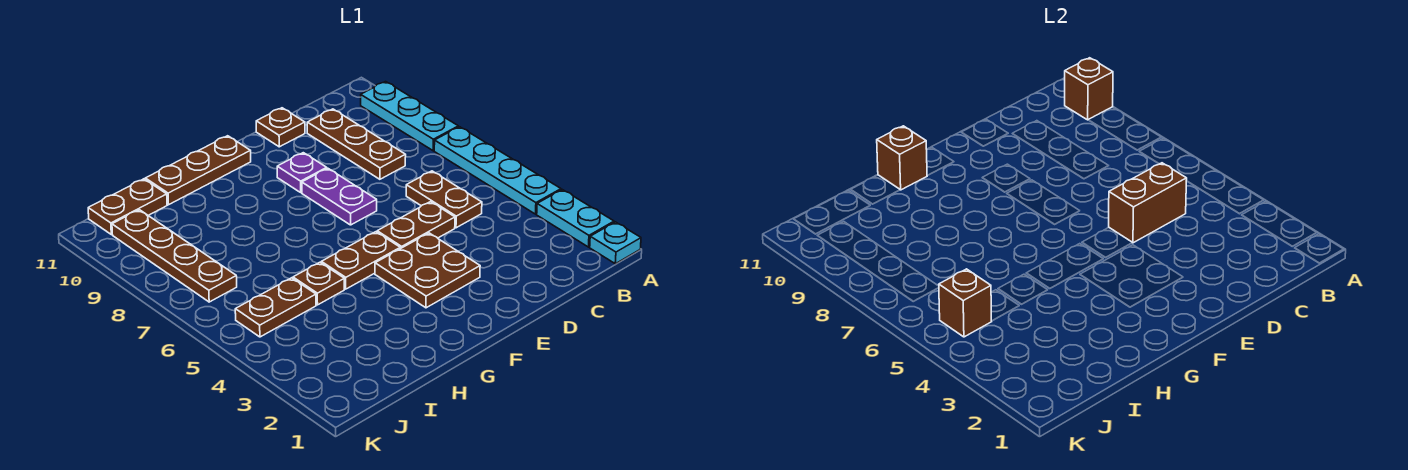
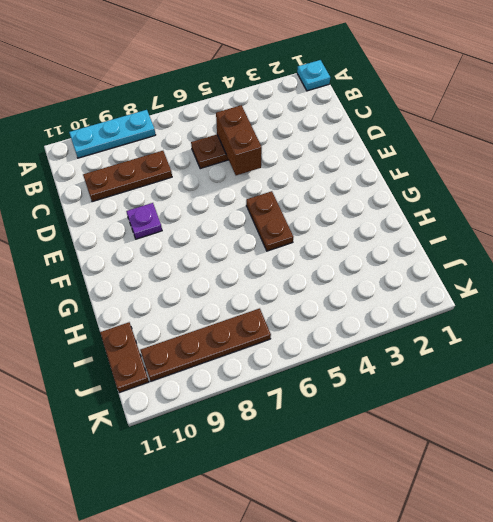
none -> cyan 1x2 plate [537,190,614,247]
none -> cyan 1x4 plate [434,127,561,214]
none -> brown 1x2 plate [377,202,455,249]

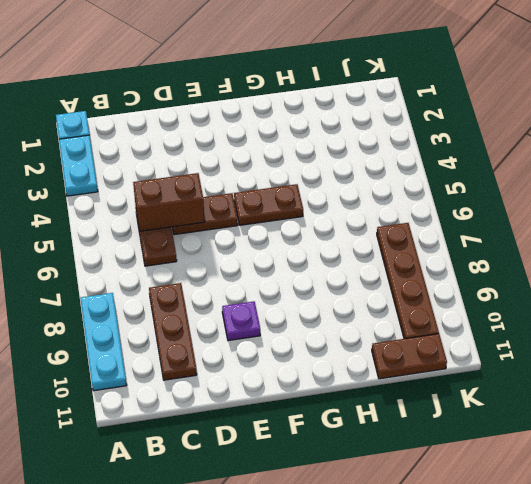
none -> cyan 1x4 plate [434,127,561,214]
none -> brown 1x1 plate [256,108,305,147]
none -> brown 2x2 plate [375,233,480,308]

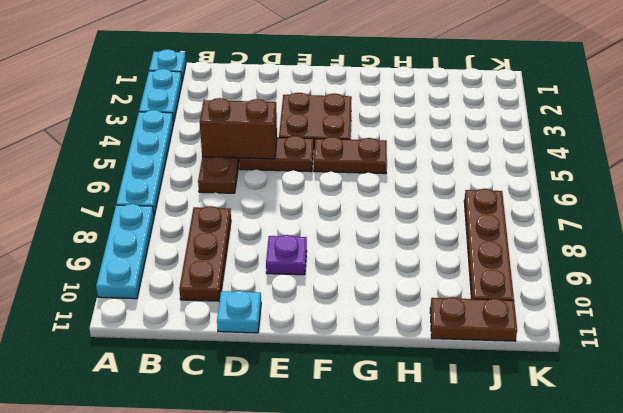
cyan 1x1 plate [217,291,261,333] -> brown 1x1 plate [256,108,305,147]
none -> purple 1x2 plate [302,168,377,225]
none -> brown 1x3 plate [145,136,251,205]
none -> brown 1x1 plate [293,262,344,305]

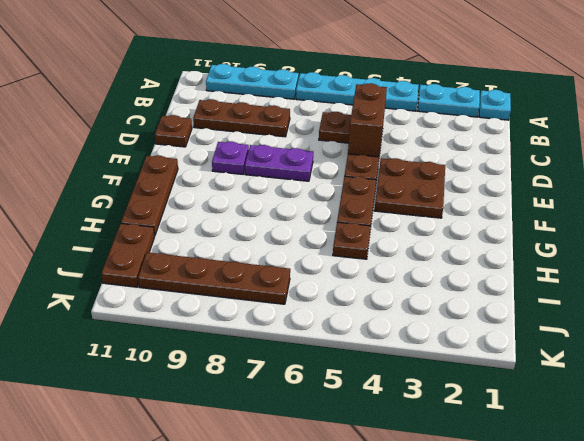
none -> brown 1x2 plate [235,278,316,337]
none -> brown 1x1 brick [1065,58,1113,120]
none -> brown 1x1 brick [877,126,927,190]

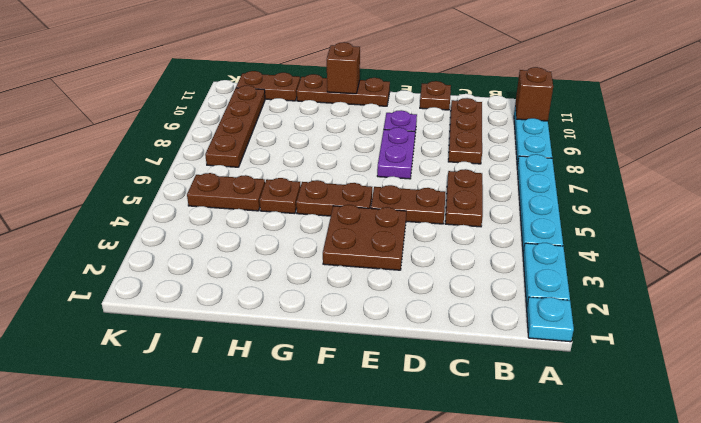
none -> brown 1x2 brick [1109,163,1187,243]
none -> brown 1x1 brick [939,269,992,337]

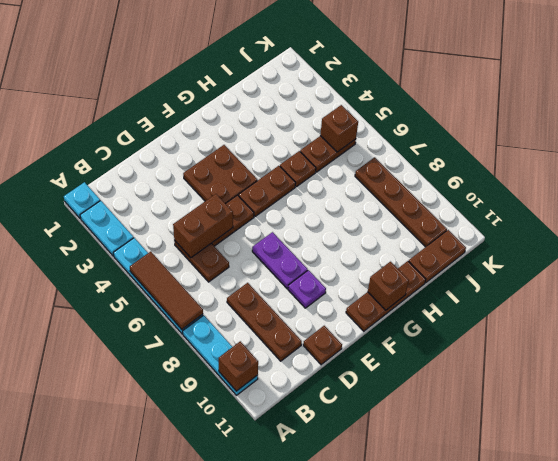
brown 1x3 tile [130,252,203,329] -> none

